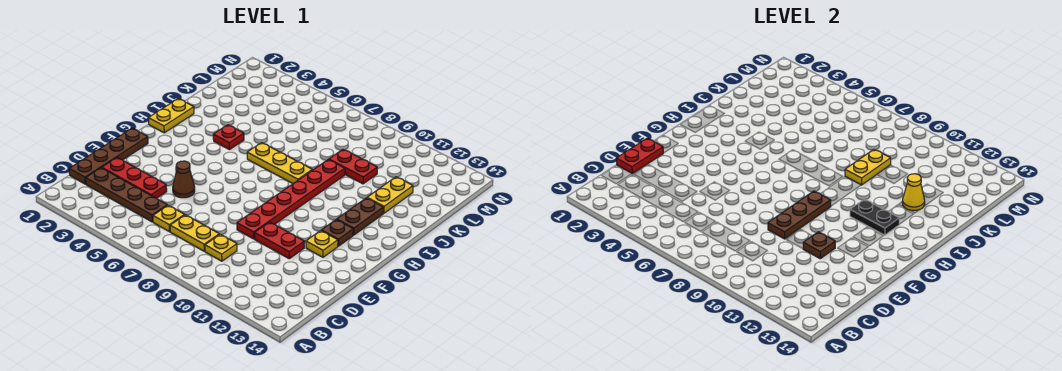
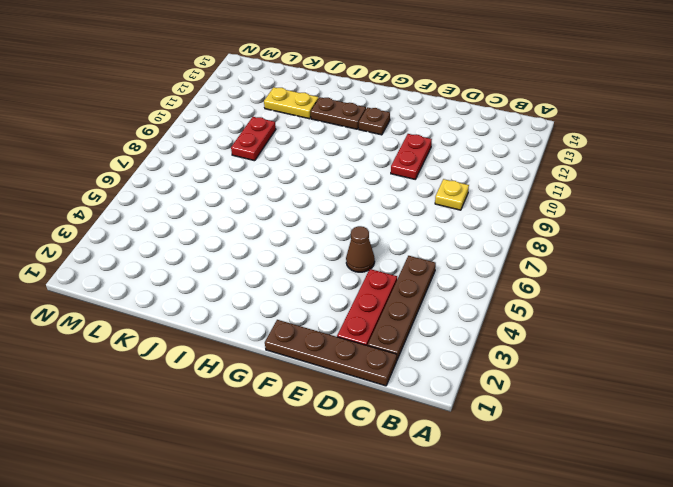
none -> yellow 1x1 plate [153,205,184,232]
none -> yellow 1x2 plate [170,215,219,251]
none -> red 1x6 plate [237,160,345,239]

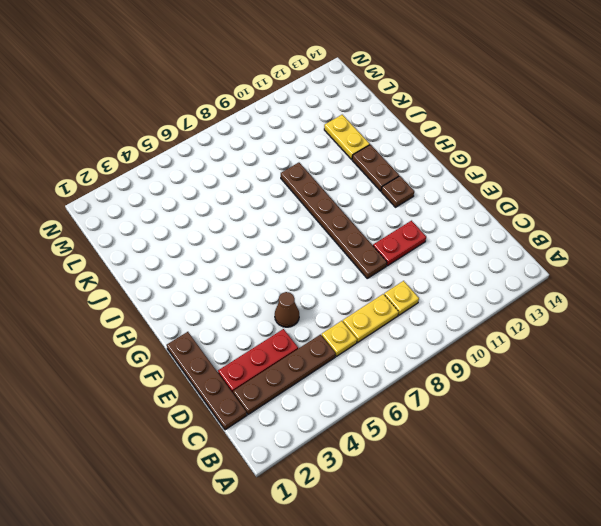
brown 1x6 plate [281,163,387,278] -> red 1x6 plate [237,160,345,239]
none -> yellow 1x1 plate [306,231,338,257]
none -> yellow 1x2 plate [148,99,194,133]
none -> red 1x1 plate [213,125,244,150]

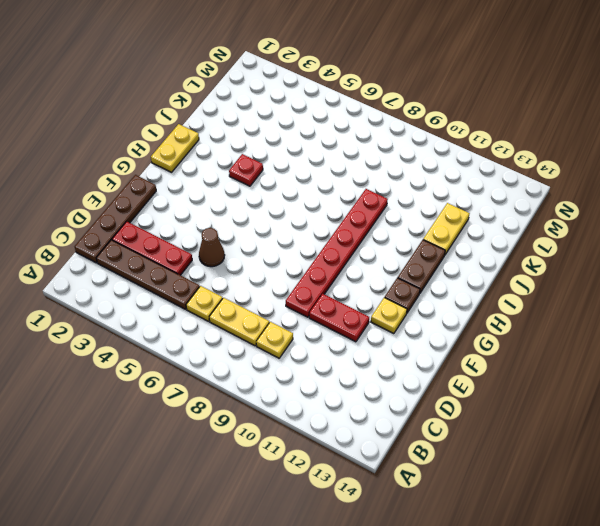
none -> yellow 1x3 plate [247,143,312,184]
none -> red 1x2 plate [329,149,377,184]
none -> red 1x2 plate [616,138,663,174]

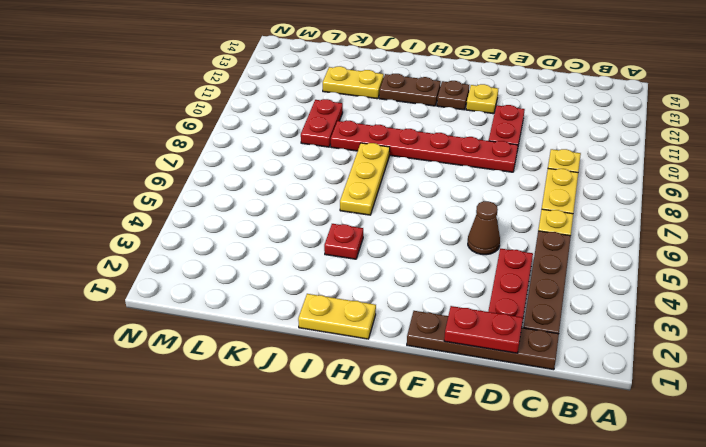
none -> brown 1x3 plate [768,191,831,239]
none -> brown 1x1 plate [803,232,835,259]
none -> black 1x2 plate [850,199,899,235]

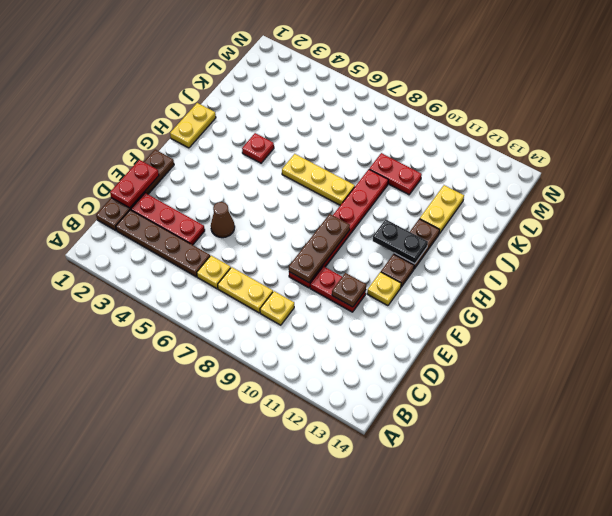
none -> yellow 1x2 plate [845,149,891,185]
none -> yellow 1x1 cone [902,174,925,210]

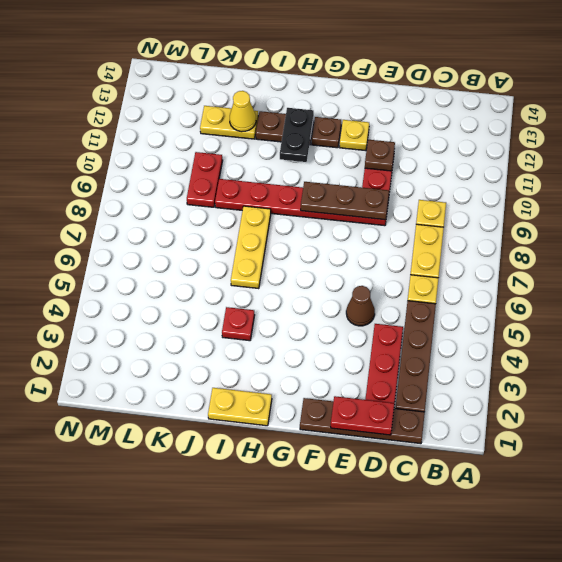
none -> yellow 1x2 plate [845,149,891,185]

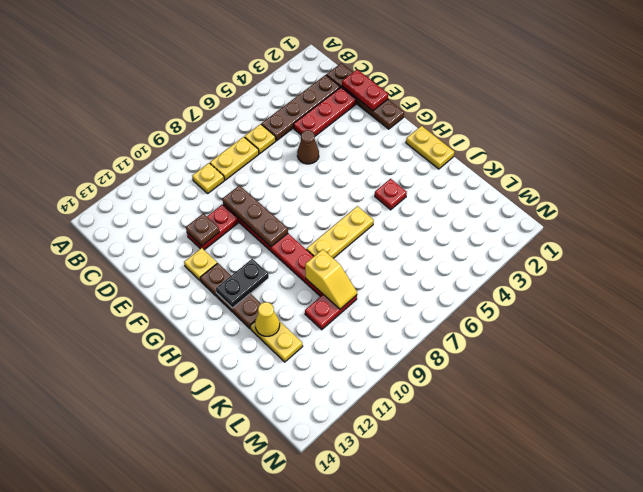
yellow 1x2 slope [305,249,357,309] -> yellow 1x2 plate [845,149,891,185]

